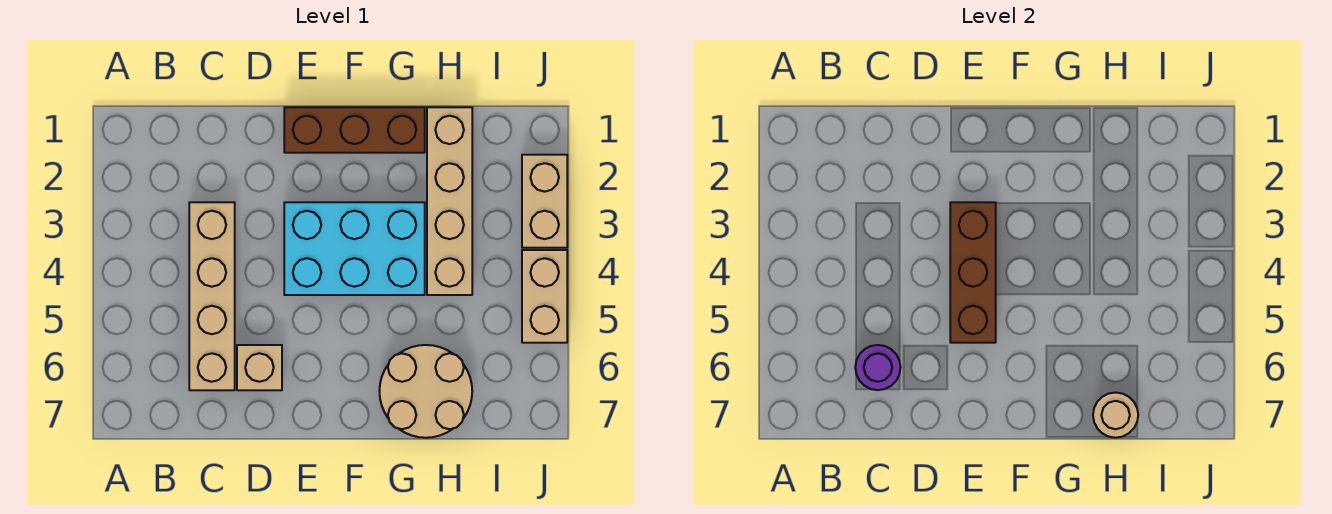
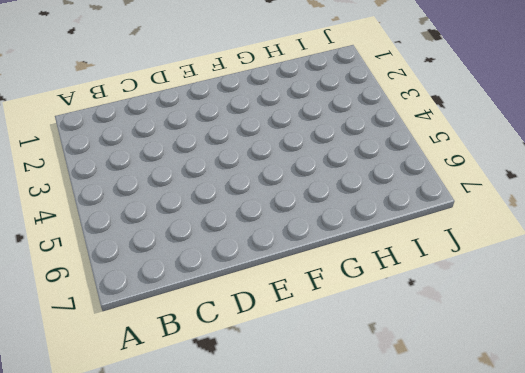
none -> tan 1x4 brick [189,202,235,390]
none -> tan 1x1 brick [237,345,282,390]

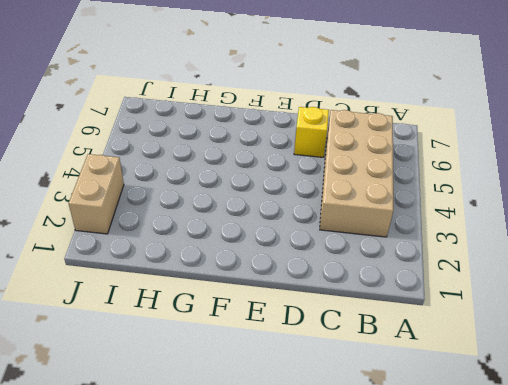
tan 2x4 brick [320,110,393,237] -> tan 1x4 brick [189,202,235,390]
yellow 1x1 brick [294,107,329,157] -> tan 1x1 brick [237,345,282,390]
none -> brown 1x3 brick [284,107,425,153]
none -> cyan 2x3 brick [284,202,425,295]

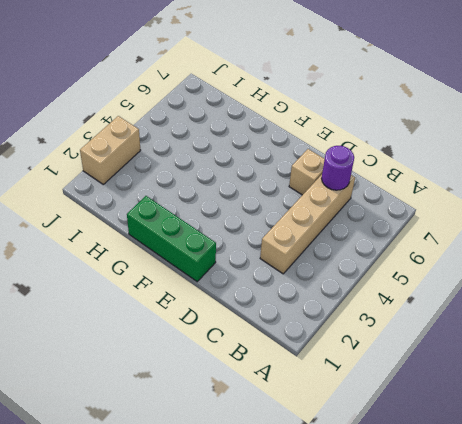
green 1x3 brick [127,196,216,282] -> brown 1x3 brick [284,107,425,153]
none -> cyan 2x3 brick [284,202,425,295]
none -> tan 2x2 round brick [379,345,472,438]

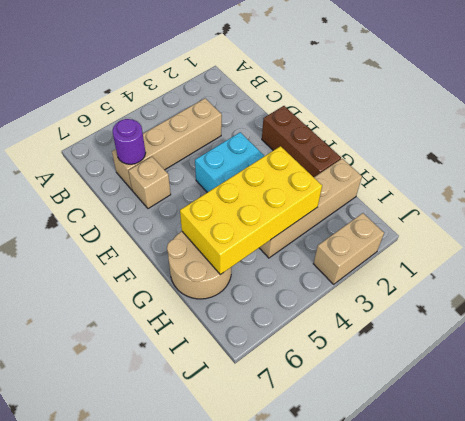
yellow 2x4 brick [180,146,322,275] -> none
none -> tan 1x2 brick [522,250,567,343]
none -> brown 1x3 brick [950,202,996,343]

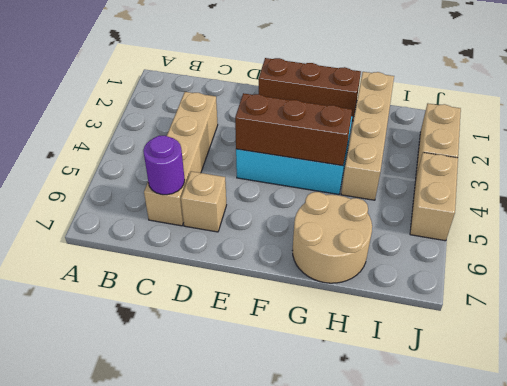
brown 1x3 brick [235,93,352,166] -> brown 1x3 brick turned to [950,202,996,343]
none -> tan 1x1 round brick [1093,393,1138,438]

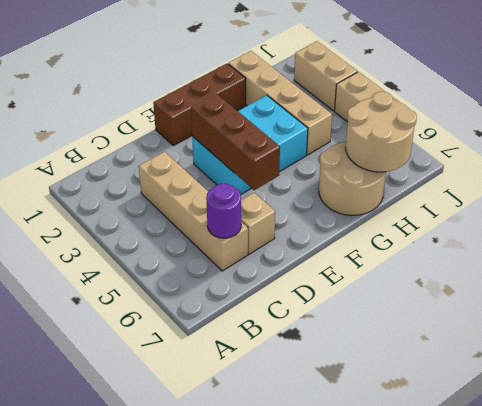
tan 2x2 round brick [346,92,417,172] -> tan 1x1 round brick [1093,393,1138,438]

